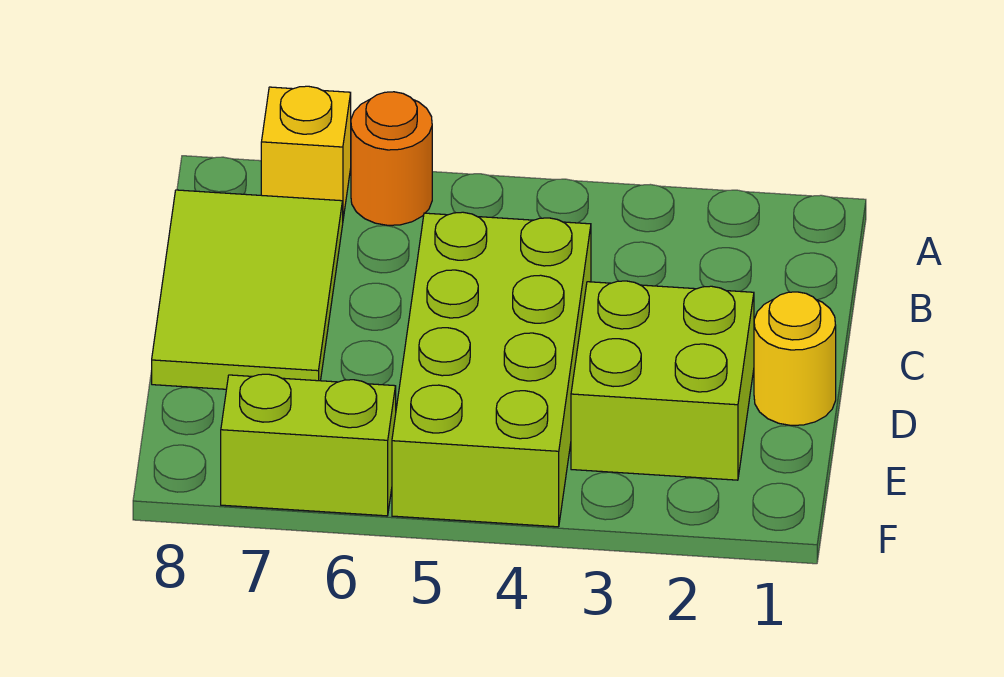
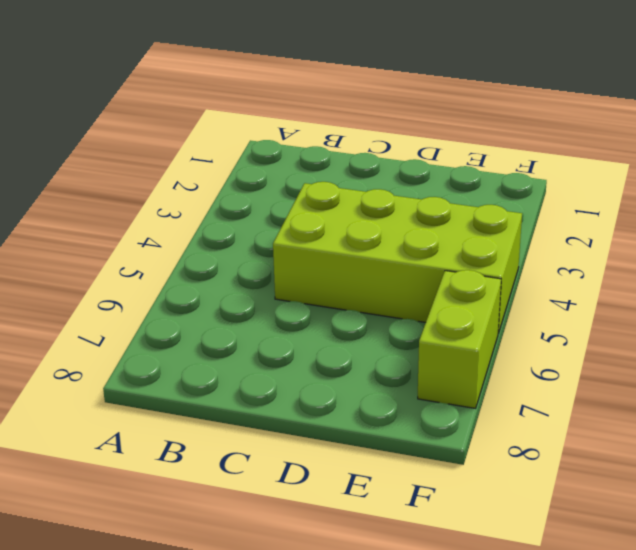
none -> orange 1x1 round brick [351,92,432,225]
none -> yellow 1x1 brick [261,86,351,218]

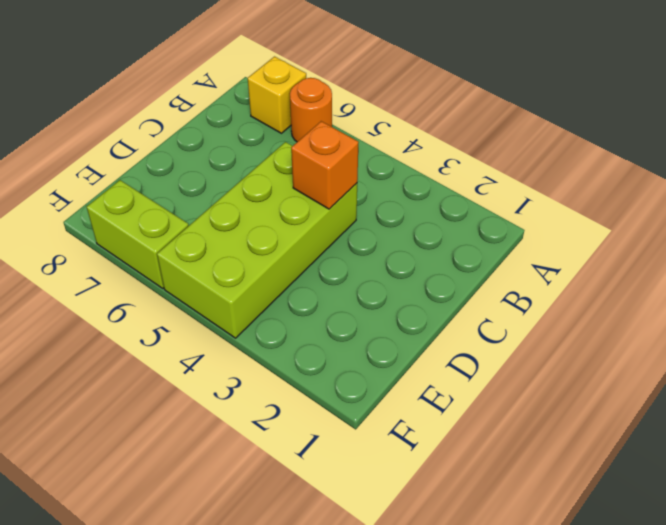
orange 1x1 brick [291,121,359,209] -> none
none -> lime 2x3 tile [152,190,343,389]
none -> yellow 1x1 round brick [754,292,836,425]

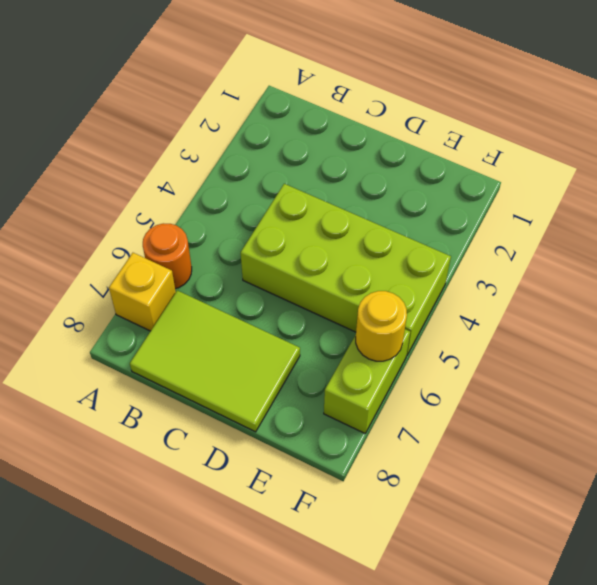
yellow 1x1 round brick [356,291,407,361] -> yellow 1x1 round brick moved to [754,292,836,425]
none -> lime 2x2 brick [571,281,754,480]

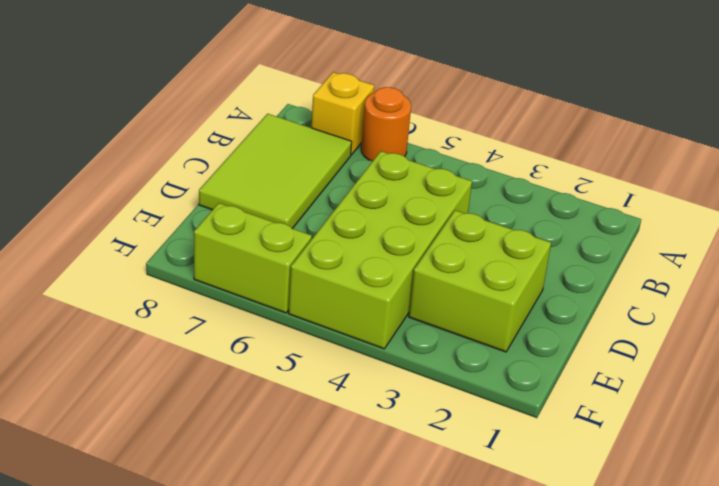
none -> yellow 1x1 round brick [754,292,836,425]

